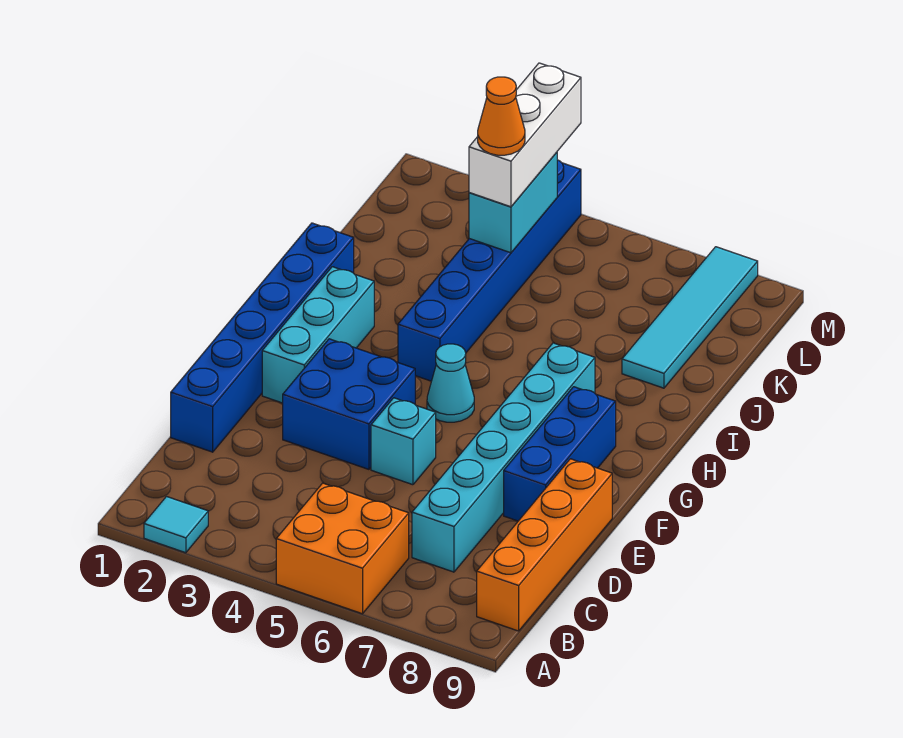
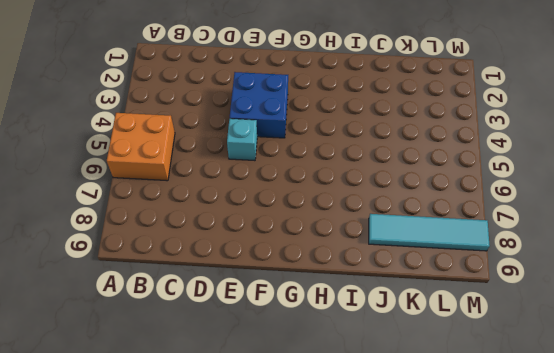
none -> cyan 1x1 tile [144,497,208,553]
none -> orange 1x4 brick [477,459,612,631]
none -> cyan 1x6 brick [412,343,595,572]

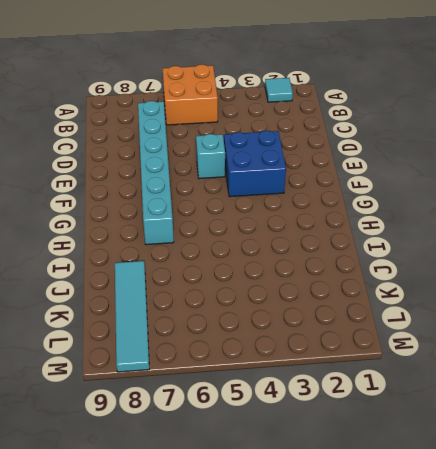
none -> orange 1x4 brick [477,459,612,631]
none -> blue 1x6 brick [171,223,354,452]
none -> blue 1x3 brick [504,387,616,521]

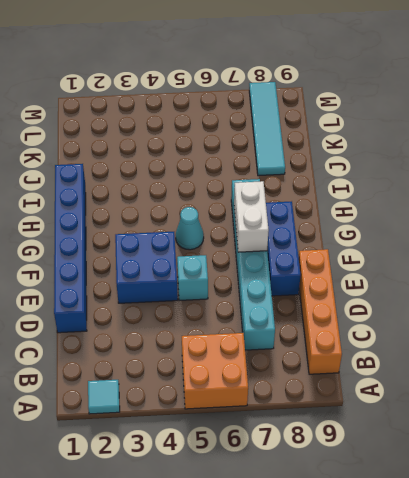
white 1x2 brick [234,181,269,252] -> none
none -> cyan 1x3 brick [262,267,374,403]
none -> blue 1x6 brick [398,160,581,381]
none -> cyan 1x2 brick [469,152,557,253]

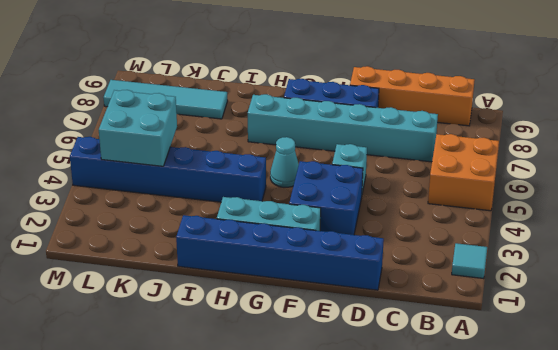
cyan 2x2 brick [99,90,177,166] -> cyan 1x2 brick [469,152,557,253]
none -> white 1x3 brick [469,63,581,207]
none -> orange 1x1 cone [478,77,525,155]

